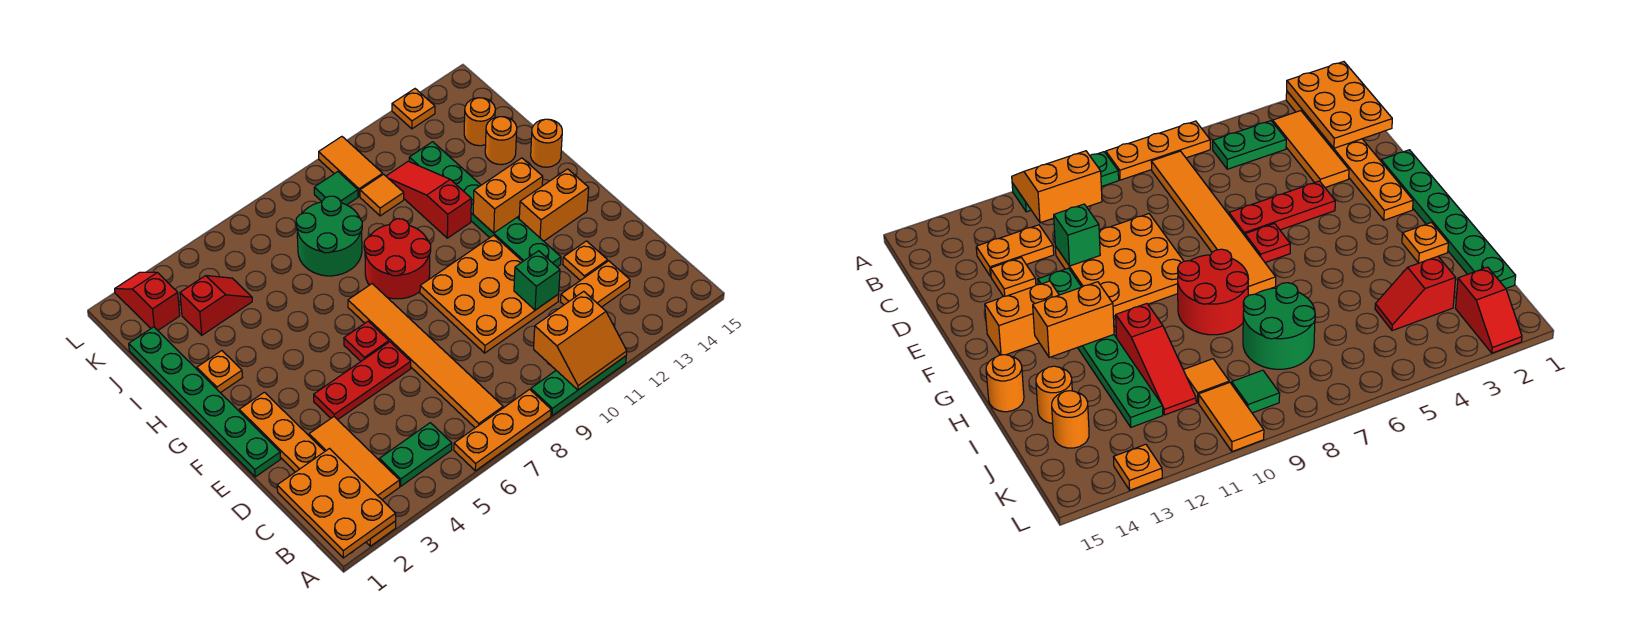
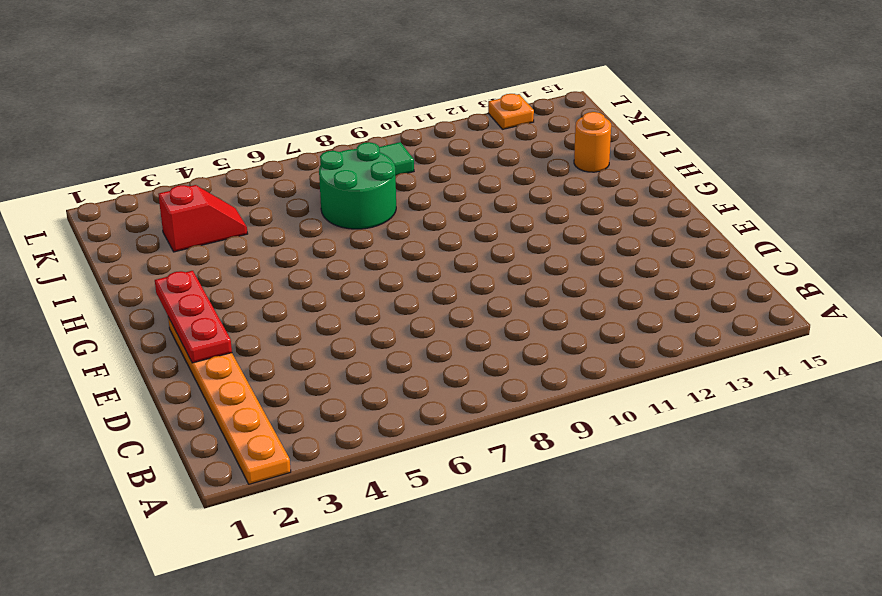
red 1x3 plate [155,271,232,363] -> red 1x3 plate turned to [314,342,411,420]
none -> orange 1x3 plate [454,389,551,471]
none -> green 1x3 plate [531,356,626,416]
none -> orange 1x3 tile [309,417,400,500]
none -> green 1x2 plate [379,423,452,486]

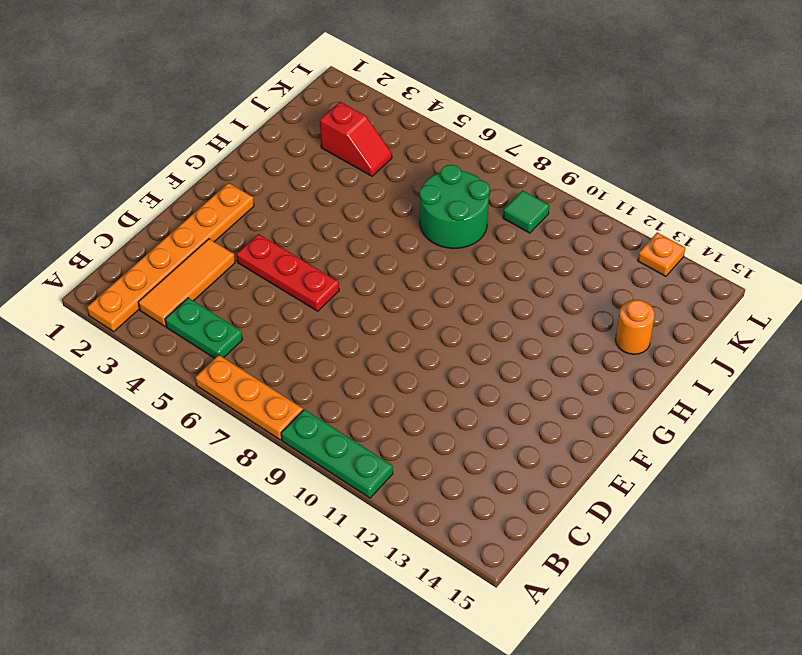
none -> orange 1x6 tile [348,284,503,428]
none -> orange 1x2 plate [560,261,630,307]
none -> orange 3x3 plate [420,235,559,353]
none -> orange 1x1 plate [563,241,608,280]

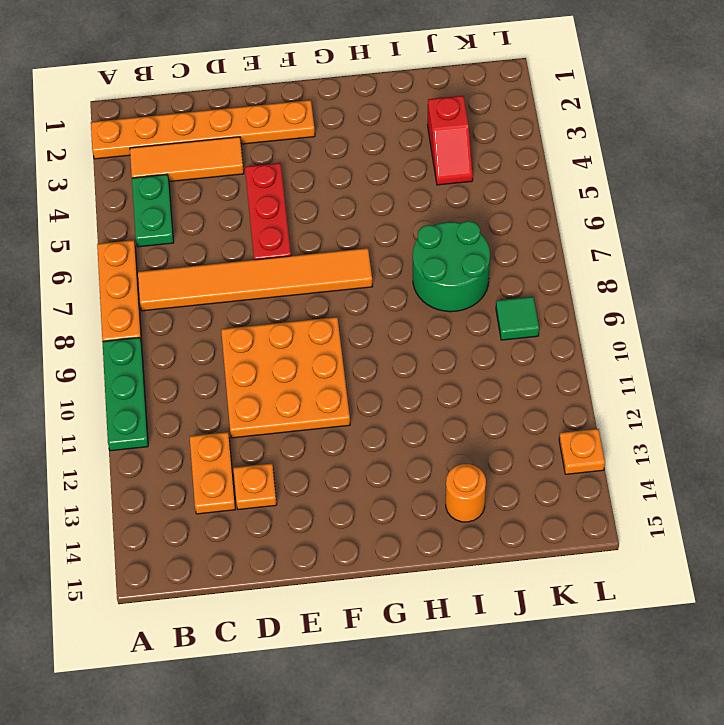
none -> green 1x6 plate [129,327,280,477]
none -> green 1x6 plate [409,142,561,267]
none -> red 1x1 plate [344,321,389,361]
none -> orange 1x2 brick [519,169,589,241]

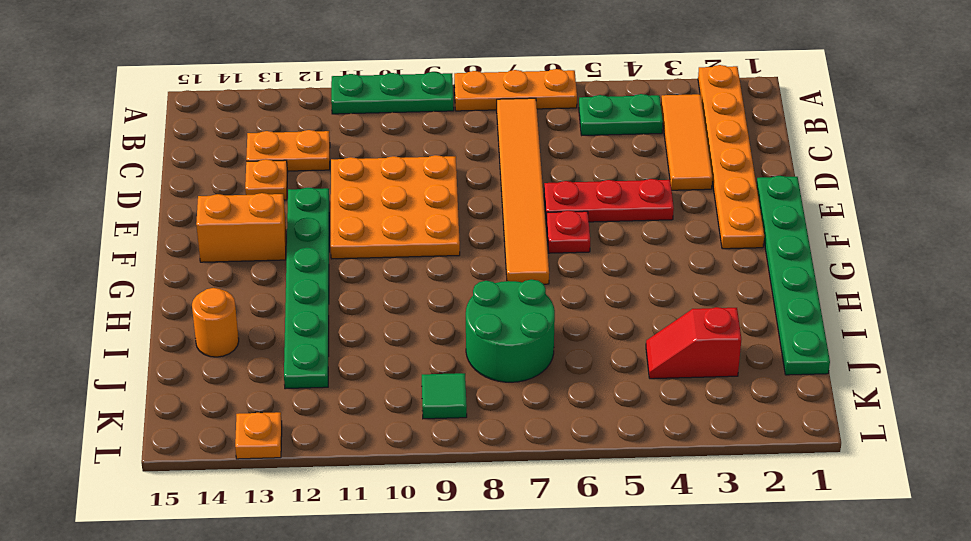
none -> red 2x2 round brick [364,219,431,299]
none -> orange 1x1 plate [197,351,243,393]
none -> red 1x3 slope [386,161,471,238]
none -> orange 1x1 round brick [531,119,562,167]

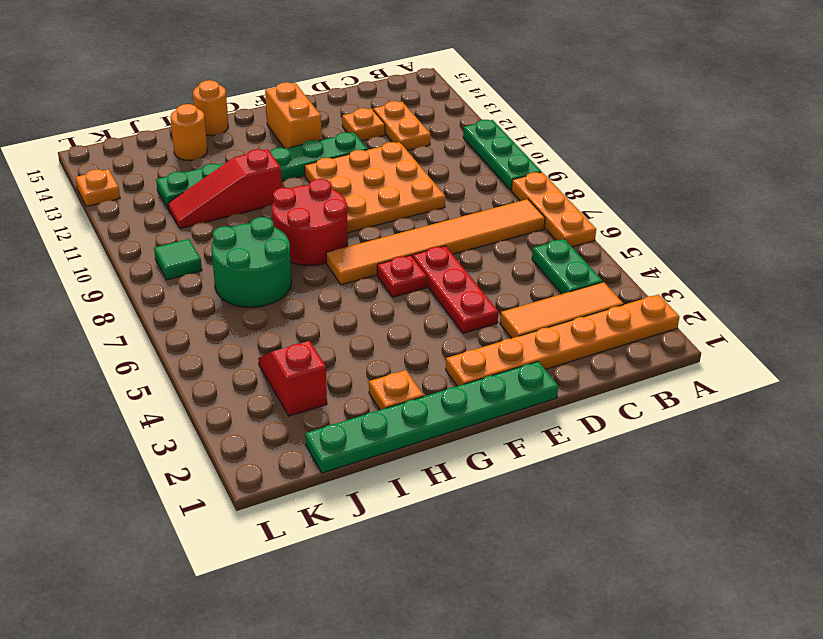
none -> orange 1x1 tile [360,174,404,216]
none -> orange 1x1 round brick [464,98,495,146]
none -> red 1x2 slope [115,272,180,330]
none -> orange 1x2 tile [319,137,383,197]

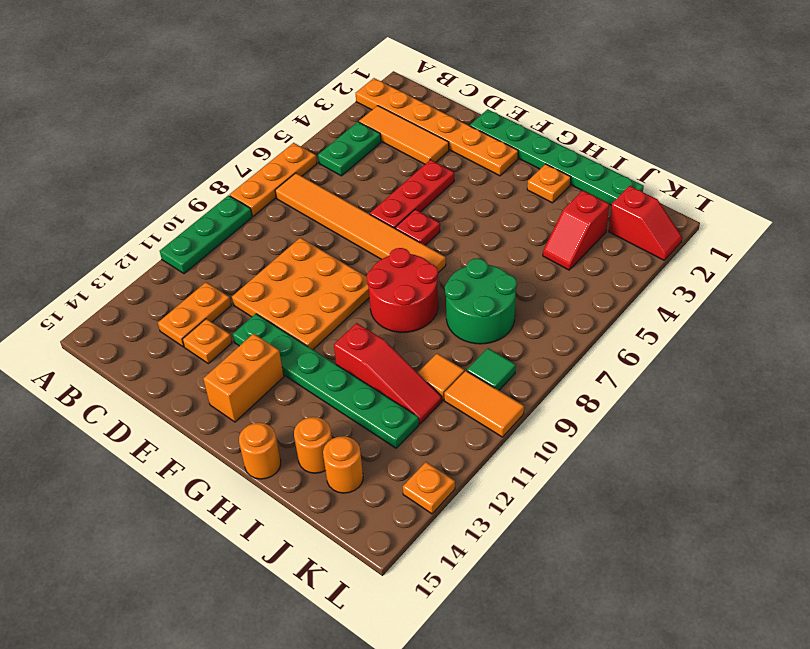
none -> orange 2x3 plate [277,449,396,558]
none -> orange 2x2 slope [534,291,627,390]
none -> green 1x1 brick [514,251,560,310]
none -> orange 1x2 brick [473,158,543,233]

